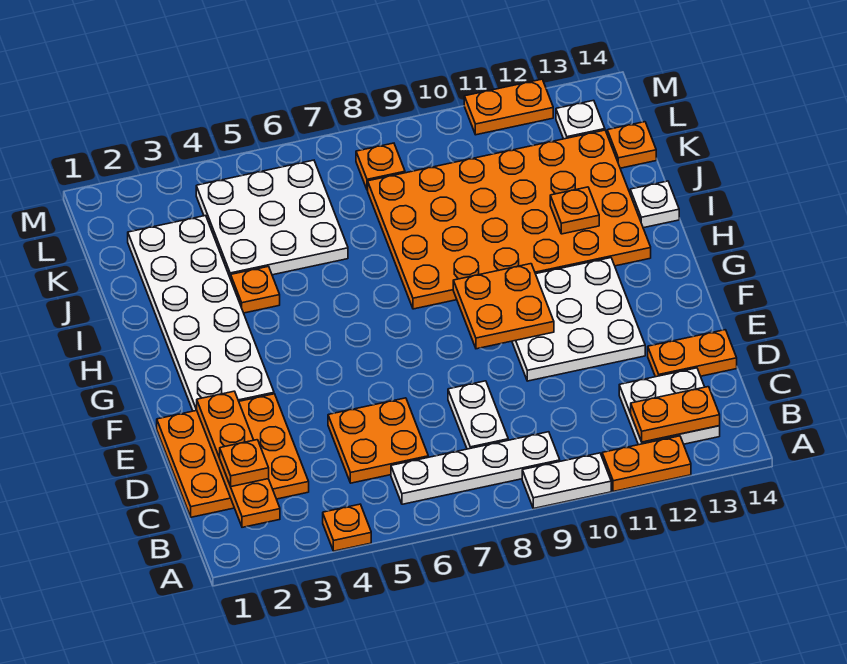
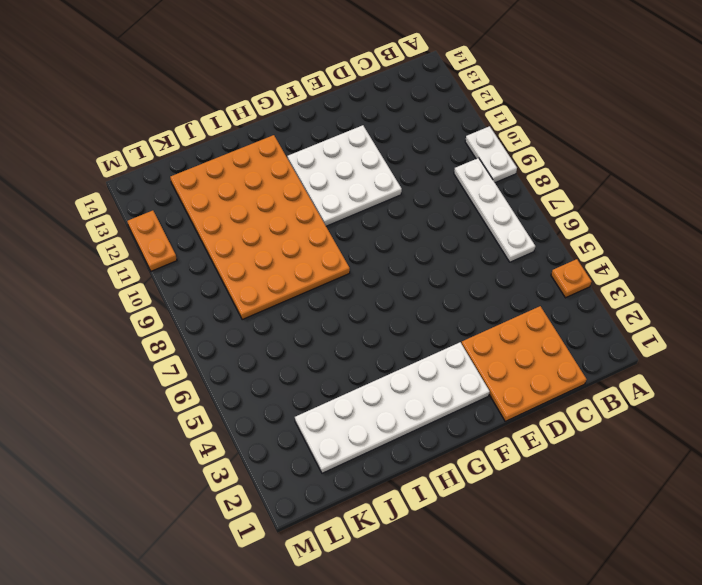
none -> orange 1x2 plate [602,436,691,492]
none -> white 2x2 plate [619,368,720,445]
none -> orange 2x2 plate [328,398,428,483]

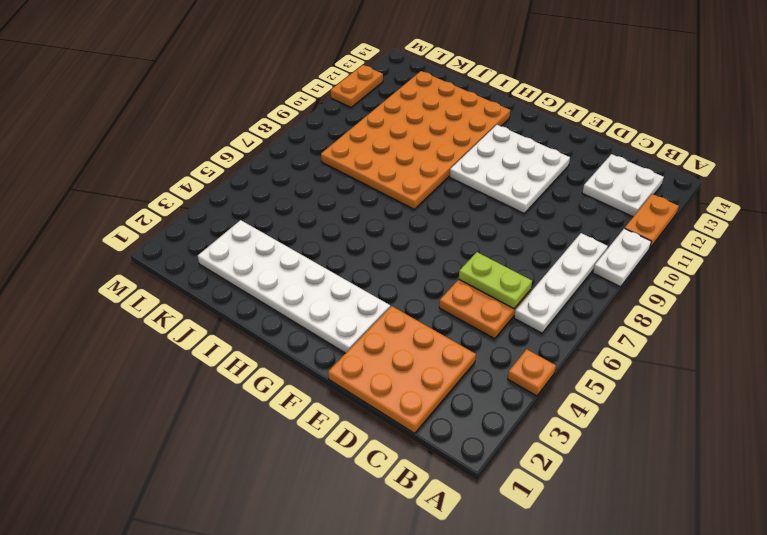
lime 1x2 plate [459,252,532,309] -> none
none -> white 1x2 plate [448,381,508,449]
none -> orange 1x2 plate [648,330,737,377]
none -> orange 1x1 plate [231,266,280,313]

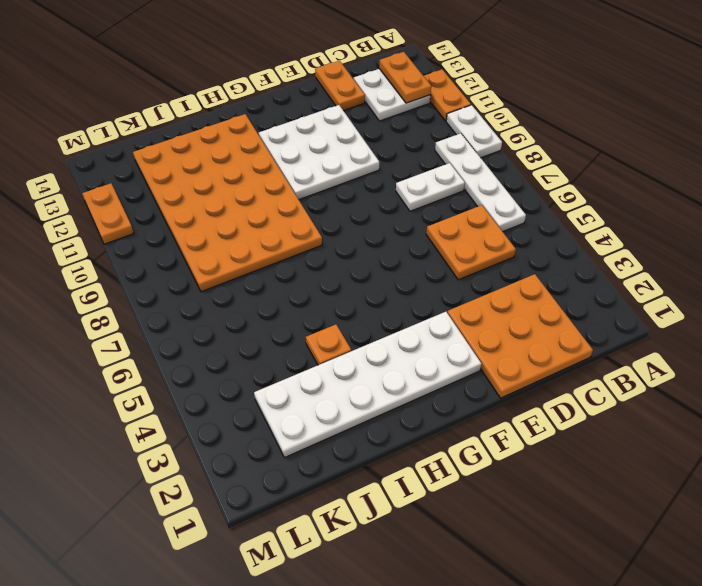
none -> orange 1x1 plate [323,504,371,551]
none -> white 1x1 plate [630,181,679,228]
none -> white 3x3 plate [196,160,348,279]

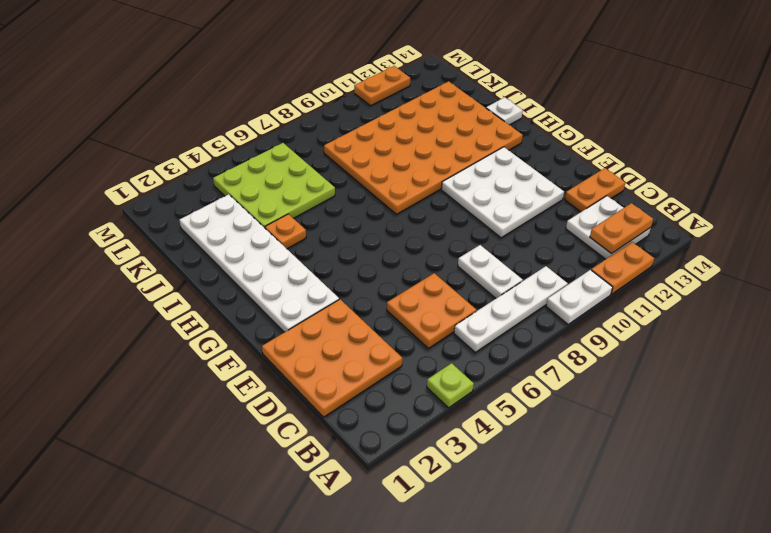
lime 1x1 plate [427,363,474,408] -> orange 1x1 plate [323,504,371,551]
lime 3x3 plate [213,143,335,228] -> white 3x3 plate [196,160,348,279]
none -> orange 1x1 plate [607,122,656,168]
none -> orange 1x1 plate [356,143,405,190]
none -> white 1x1 plate [556,100,605,139]

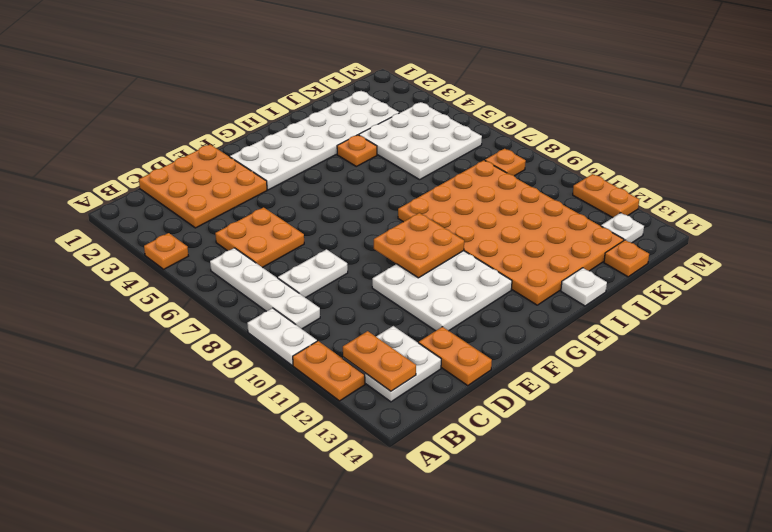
none -> orange 1x4 plate [197,391,280,527]
none -> orange 1x1 plate [550,187,599,234]
none -> orange 1x1 plate [220,440,269,487]

